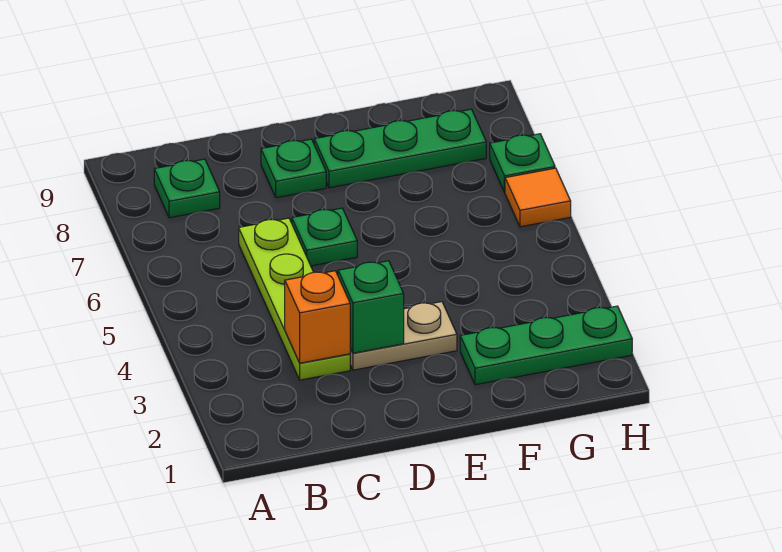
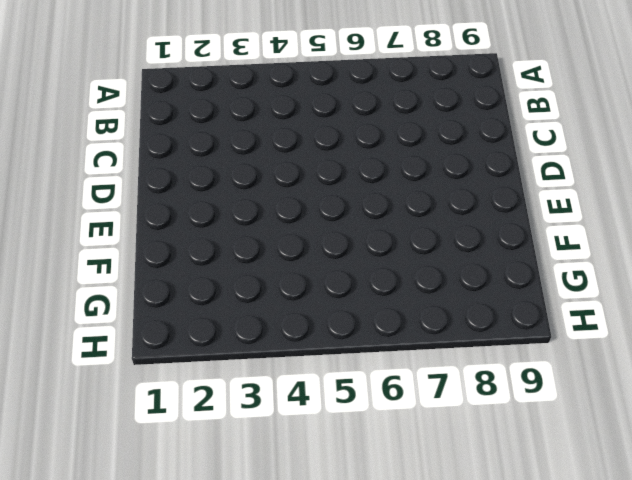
none -> green 1x1 plate [154,159,220,218]
none -> lime 1x4 plate [239,218,350,380]

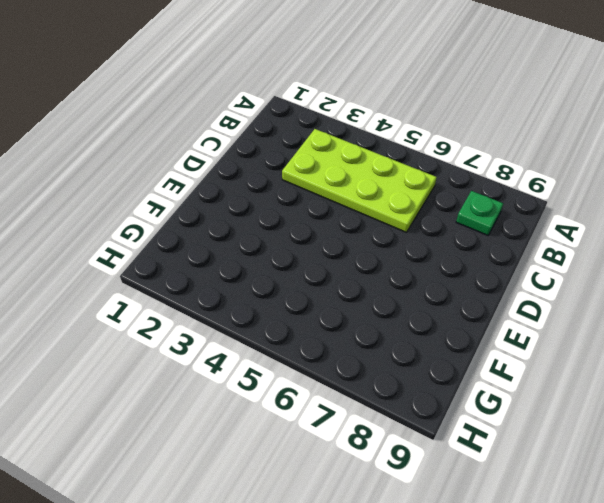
lime 2x4 plate [282,129,437,232] -> lime 1x4 plate [239,218,350,380]
none -> tan 1x2 plate [350,302,457,370]
none -> green 1x1 plate [292,208,357,266]

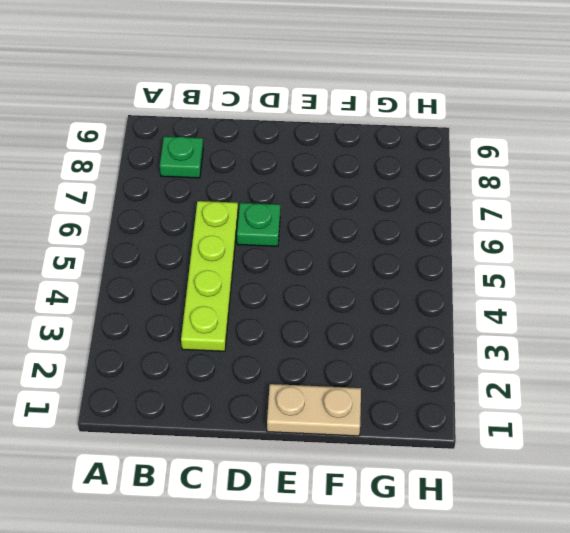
tan 1x2 plate [267,384,361,436] -> tan 1x2 plate moved to [350,302,457,370]
none -> green 1x1 plate [261,139,326,198]
none -> green 1x3 plate [314,109,486,188]

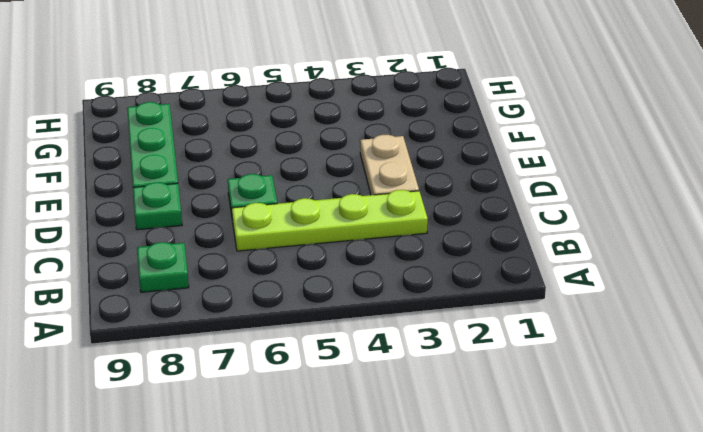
none -> green 1x3 plate [460,306,632,385]
none -> orange 1x1 tile [505,168,571,227]

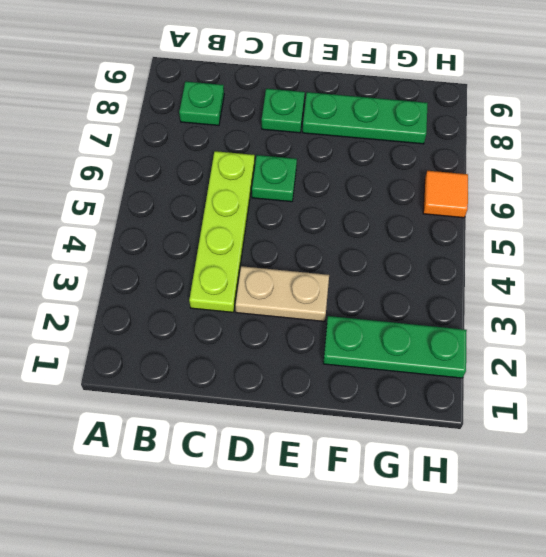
none -> green 1x1 plate [490,134,555,192]
none -> orange 1x1 brick [285,271,350,363]

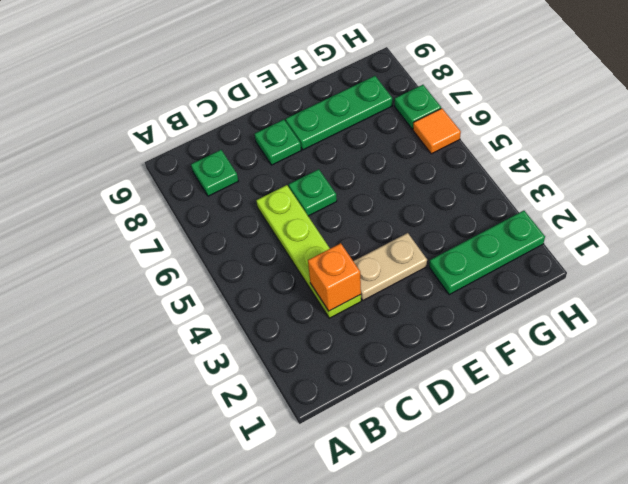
none -> green 1x1 brick [338,261,404,353]

